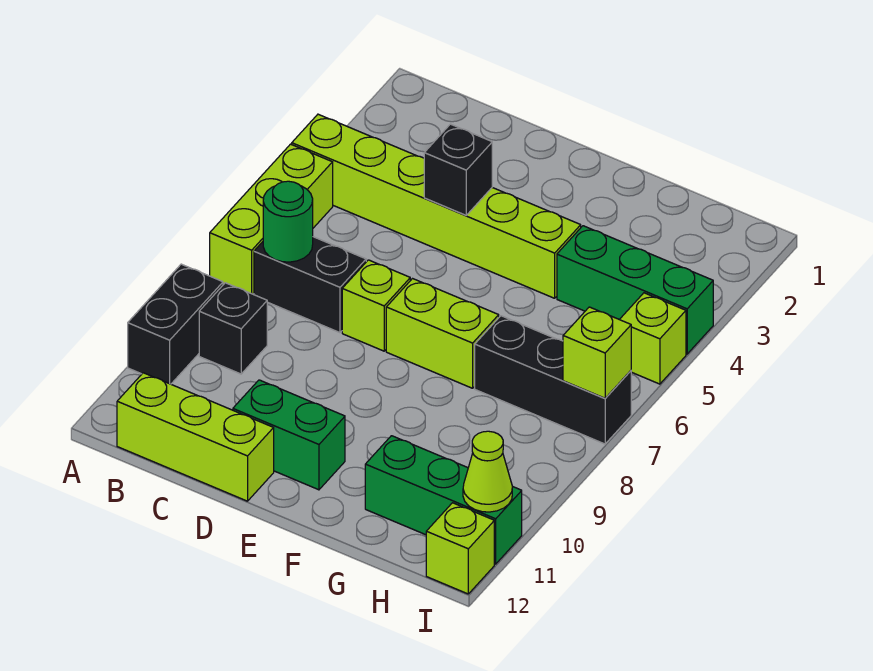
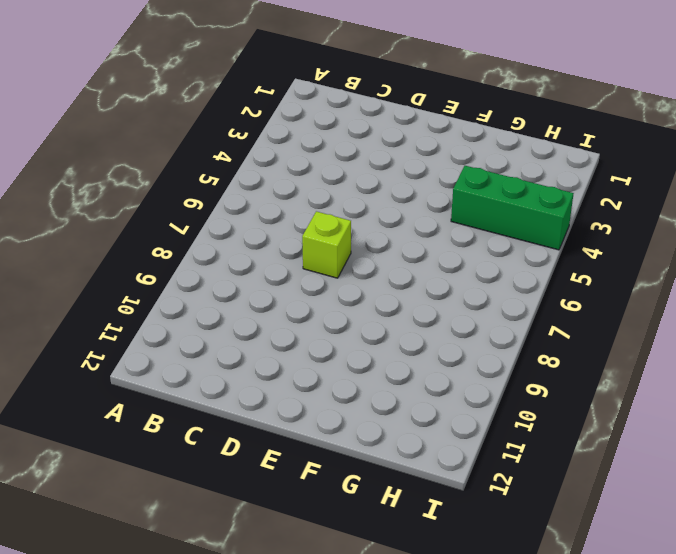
none -> lime 1x6 brick [292,114,581,298]
none -> lime 1x3 brick [210,144,333,294]
none -> black 1x2 brick [128,264,223,384]

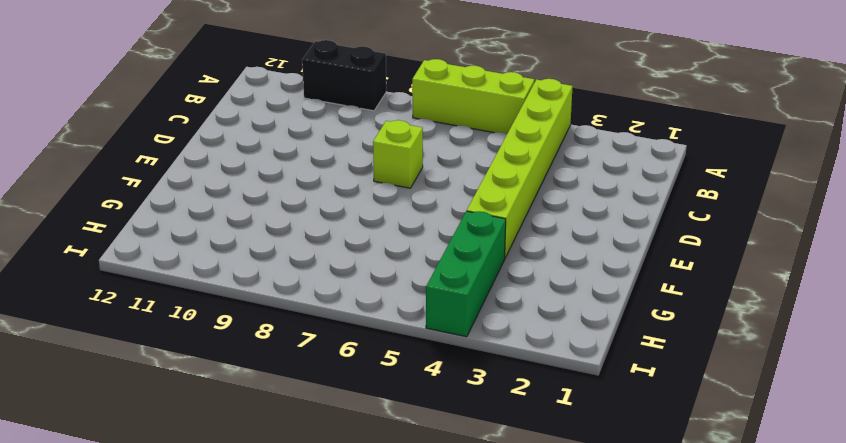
none -> black 1x2 brick [254,237,366,333]
none -> black 1x1 brick [199,283,267,374]
none -> lime 1x3 brick [117,373,274,501]

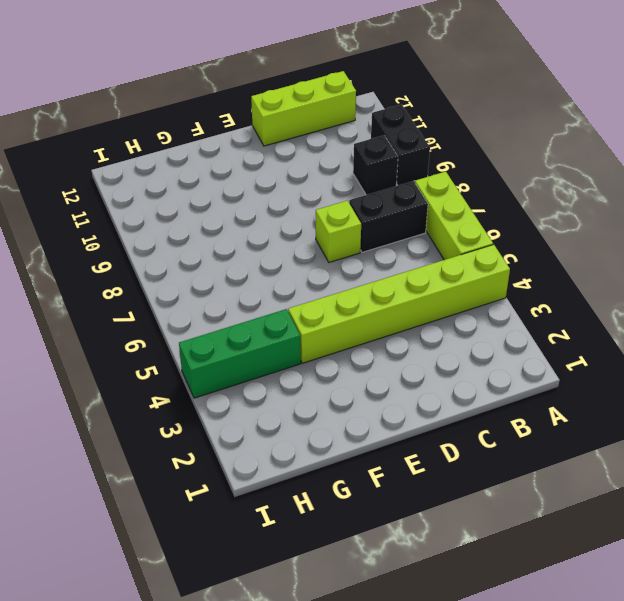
none -> green 1x2 brick [233,380,345,490]
none -> lime 1x2 brick [386,279,499,388]
none -> black 1x3 brick [475,316,631,444]

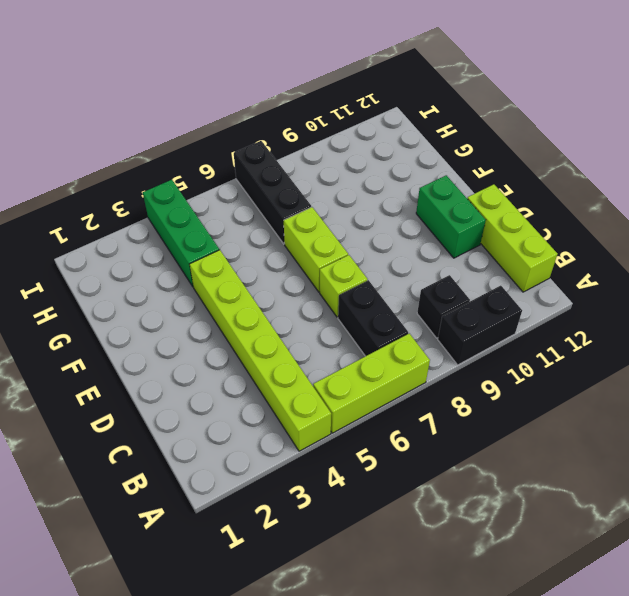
none -> green 1x3 brick [365,436,522,564]
none -> lime 1x1 brick [619,293,686,384]
none -> lime 1x1 brick [426,503,494,594]

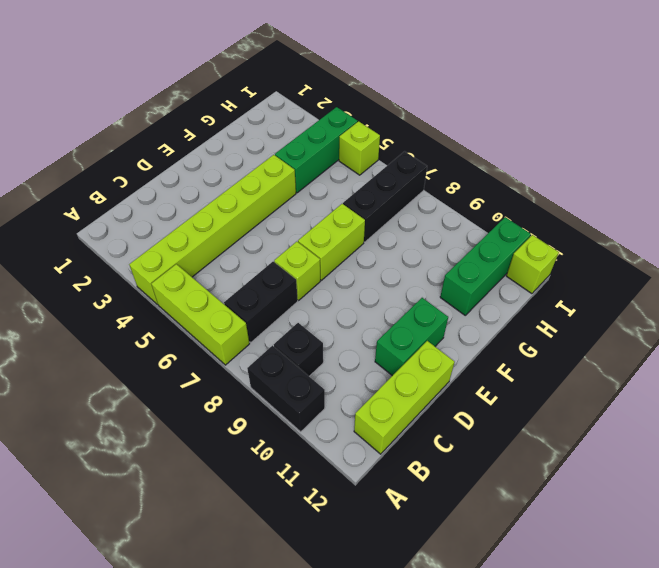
none -> green 1x1 round brick [263,181,313,262]
none -> black 1x1 brick [424,124,492,215]
none -> lime 1x1 brick [563,307,631,398]

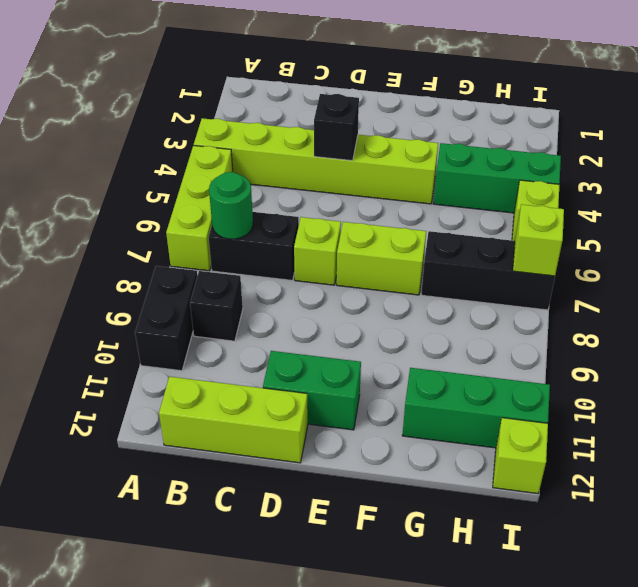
none -> lime 1x1 cone [463,431,512,512]

